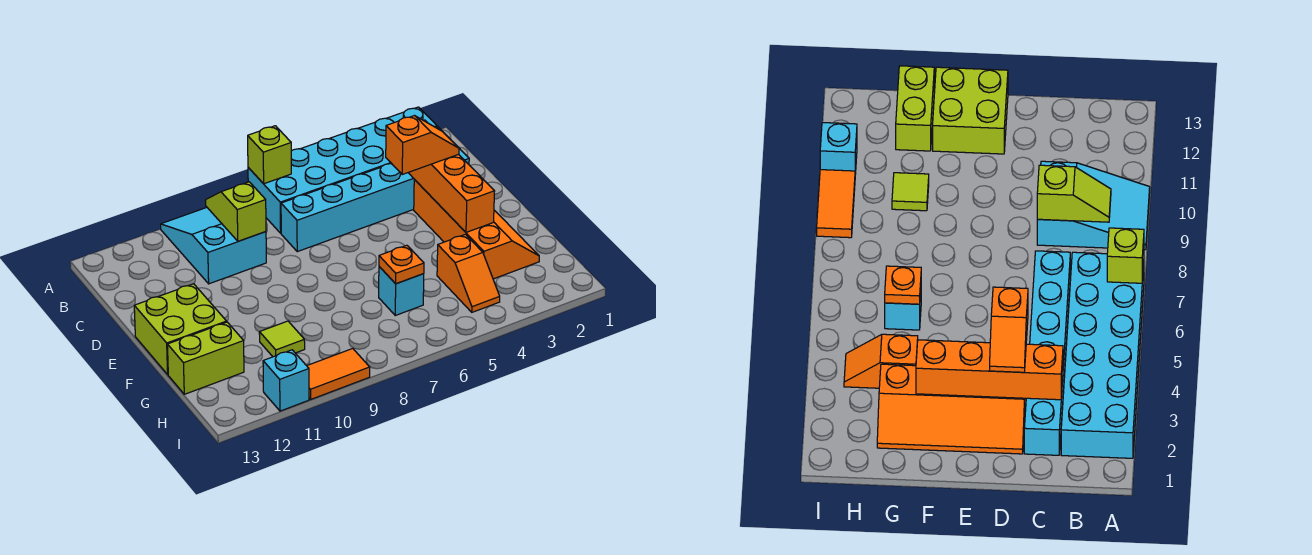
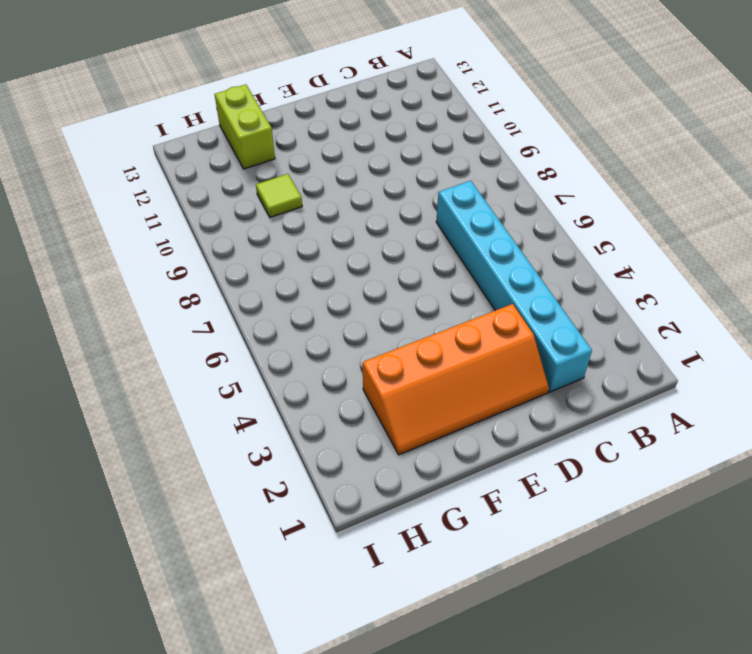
none -> cyan 2x6 brick [248,107,451,233]
none -> cyan 2x3 slope [161,208,266,284]
none -> lime 2x2 brick [134,284,227,374]

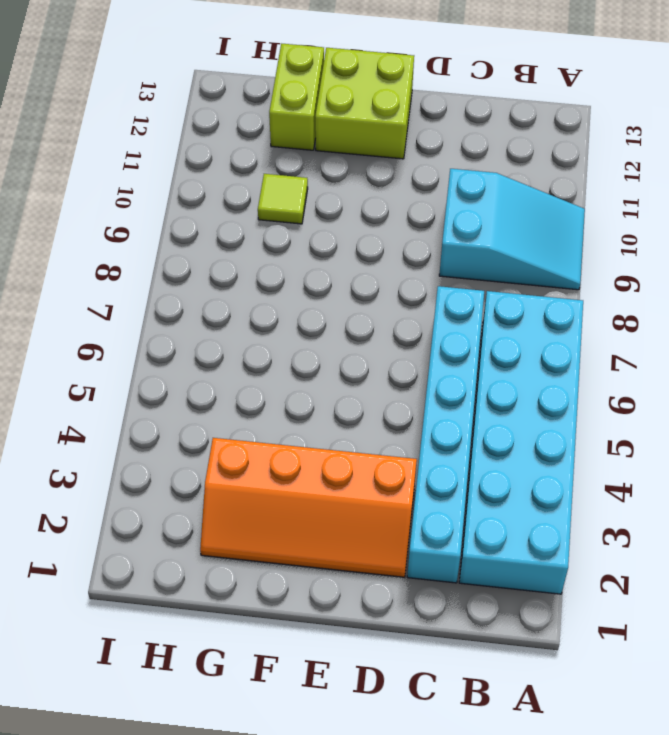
none -> orange 1x2 slope [437,234,500,312]
none -> cyan 1x1 brick [379,267,424,315]
none -> orange 1x2 tile [307,349,370,399]

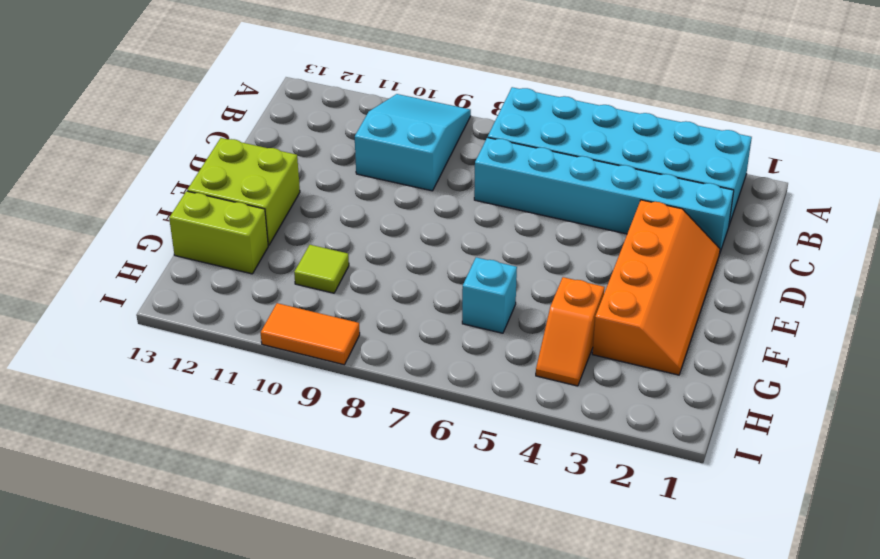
none -> cyan 1x1 brick [263,350,309,411]
none -> lime 1x1 brick [248,126,291,184]
none -> lime 1x2 slope [205,182,266,241]

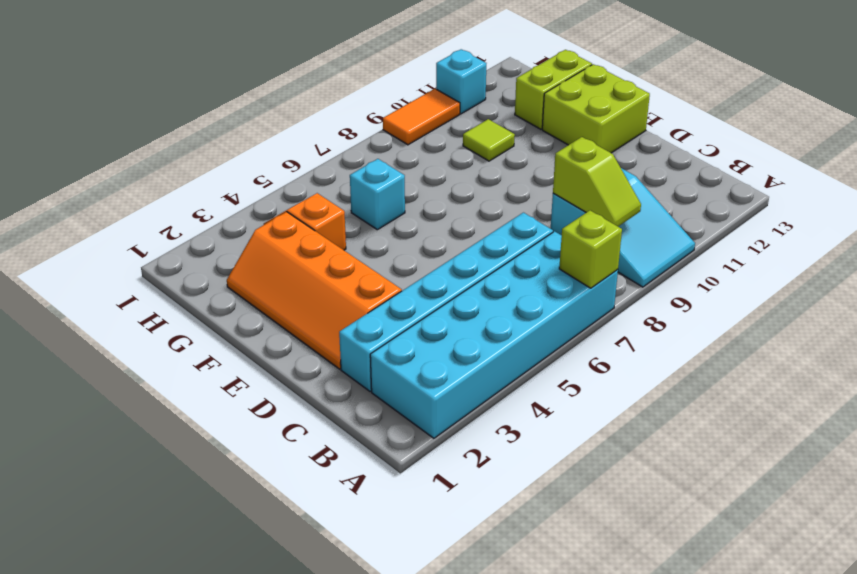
none -> orange 1x4 brick [408,120,495,232]
none -> orange 1x1 plate [379,245,424,284]
none -> orange 1x2 slope [386,116,459,174]

